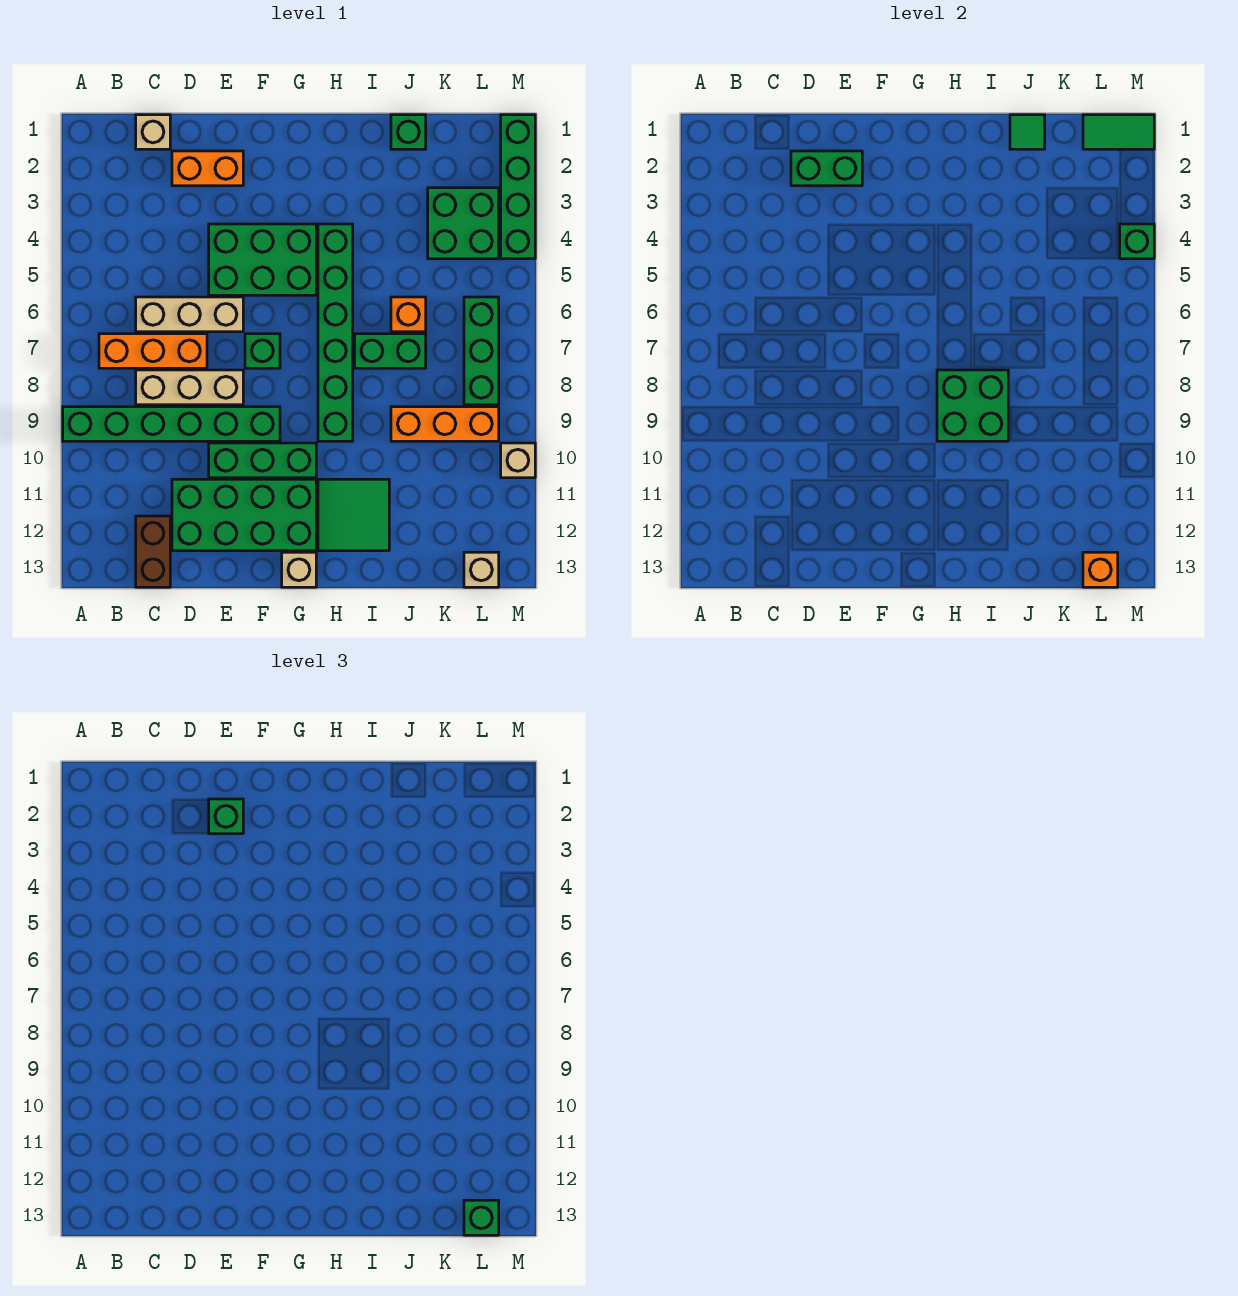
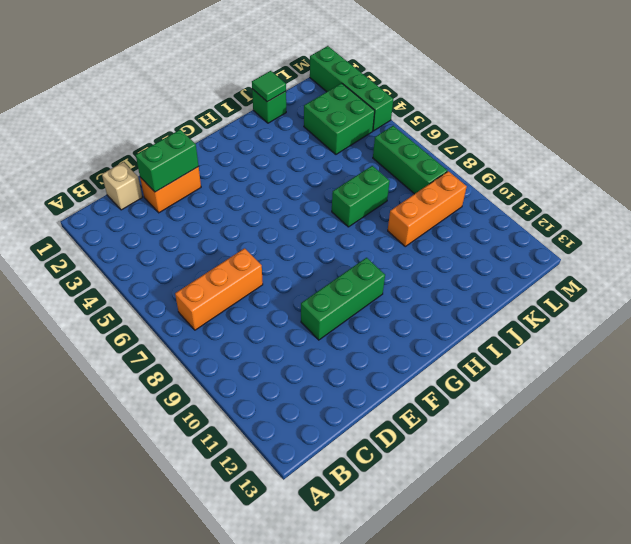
none -> green 1x6 brick [63,407,280,441]
none -> tan 1x3 brick [136,297,243,332]
none -> tan 1x3 brick [136,370,243,405]
none -> brown 1x2 brick [136,516,170,587]

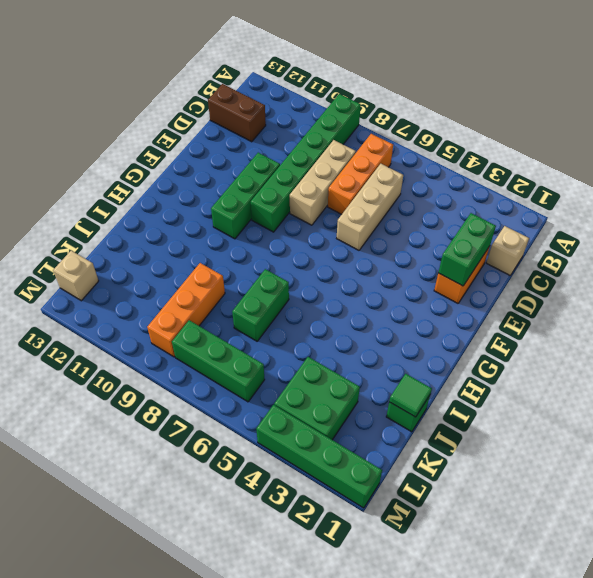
none -> green 2x4 brick [172,479,316,551]
none -> green 2x3 brick [209,224,316,295]
none -> green 1x1 brick [245,334,280,368]
none -> tan 1x1 brick [282,552,316,587]

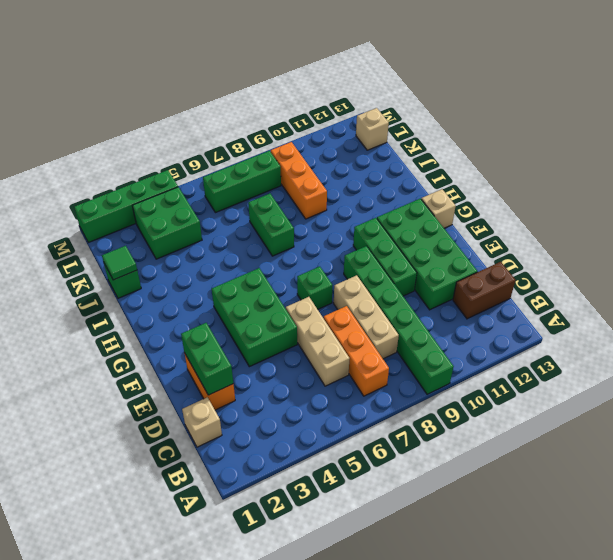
none -> green 1x6 brick [318,224,353,441]
none -> green 2x2 tile [318,479,389,551]
none -> orange 1x1 brick [391,297,426,332]
none -> tan 1x1 brick [501,443,535,478]

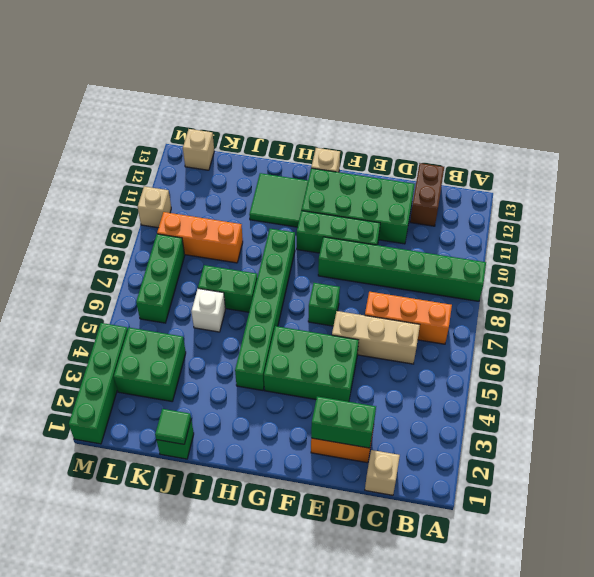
white 1x1 brick [191,289,225,332] -> orange 1x1 brick [391,297,426,332]
none -> tan 1x3 brick [136,370,243,405]
none -> green 2x2 brick [937,370,1008,441]
none -> green 1x2 tile [1083,115,1154,149]
none -> orange 1x1 brick [1083,552,1118,587]

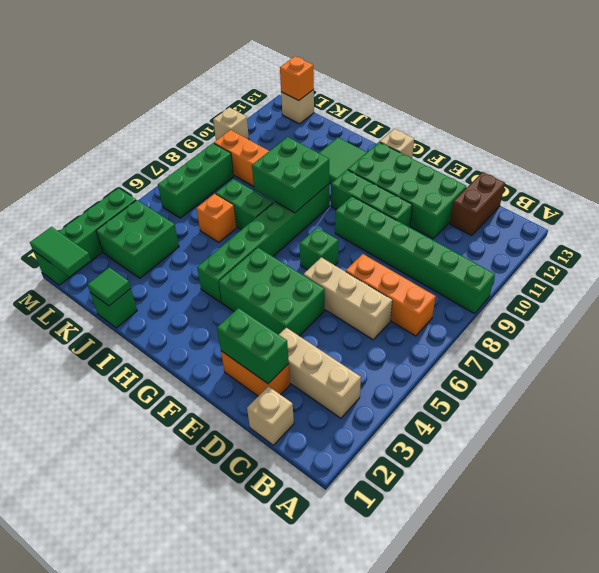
tan 1x3 brick [279,328,361,418] -> tan 1x3 brick moved to [136,370,243,405]
none -> green 1x1 brick [1120,224,1154,259]
none -> green 1x1 brick [209,799,243,834]
none -> green 1x1 brick [464,1200,499,1235]

